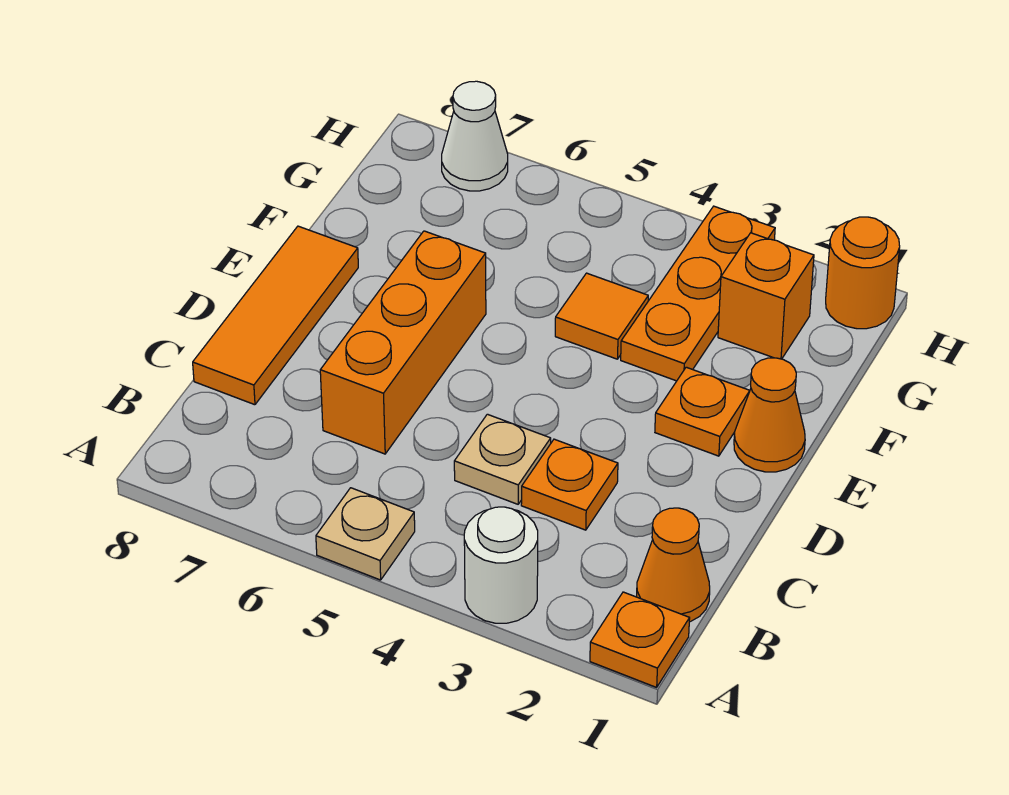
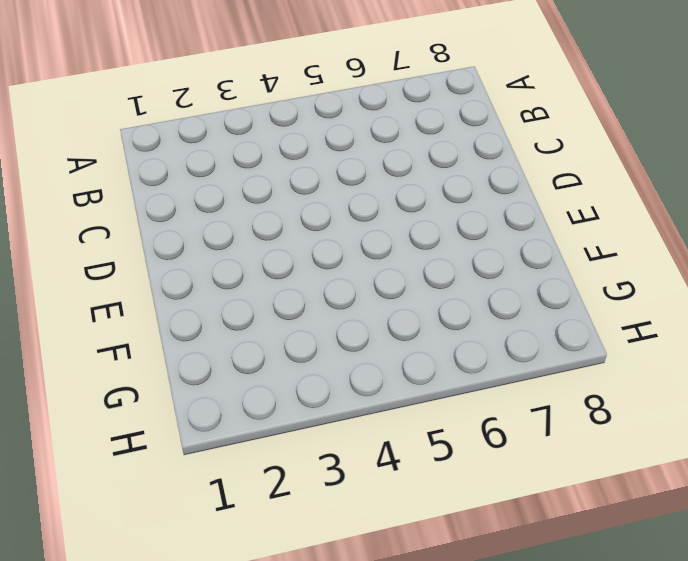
none -> orange 1x1 plate [590,592,690,687]
none -> white 1x1 round brick [464,507,538,623]
none -> tan 1x1 plate [316,488,415,580]

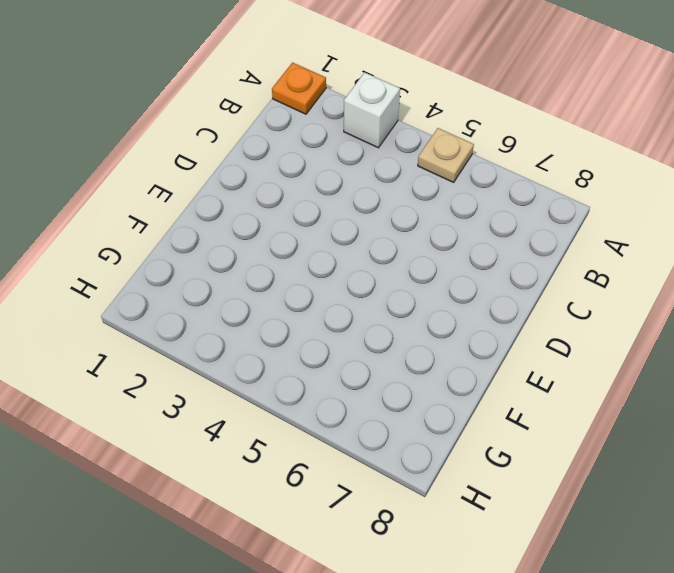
white 1x1 brick [344,72,400,148] -> white 1x1 round brick [464,507,538,623]
none -> orange 1x1 cone [637,508,710,622]
none -> orange 1x1 plate [521,439,618,530]
none -> tan 1x1 plate [454,414,551,504]

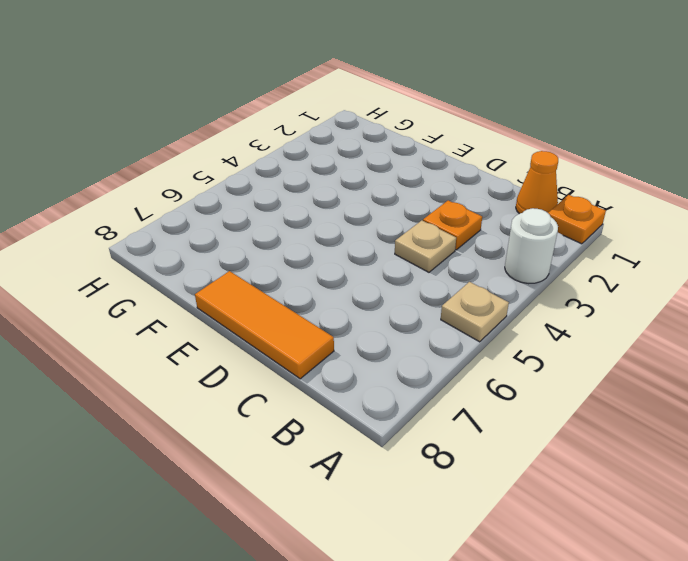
none -> orange 1x3 brick [320,231,486,454]
none -> orange 1x1 cone [734,358,805,472]
none -> orange 1x1 plate [655,367,750,456]

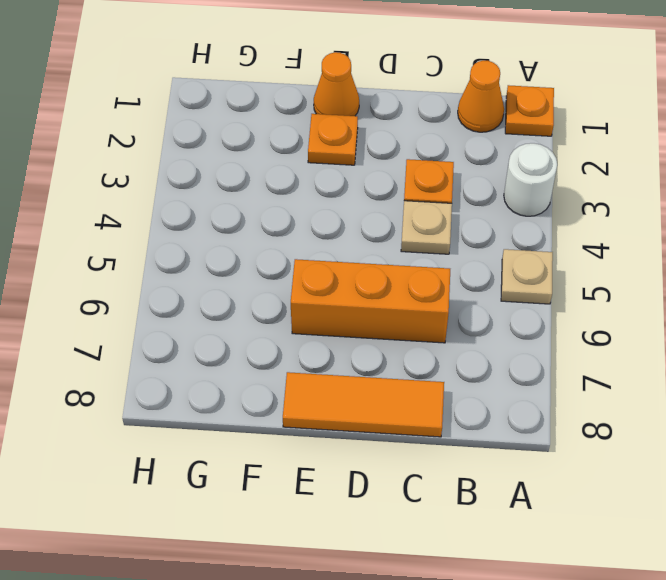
none -> orange 1x3 plate [621,206,775,381]
none -> orange 1x1 tile [555,273,648,359]
none -> orange 1x1 brick [718,233,814,359]

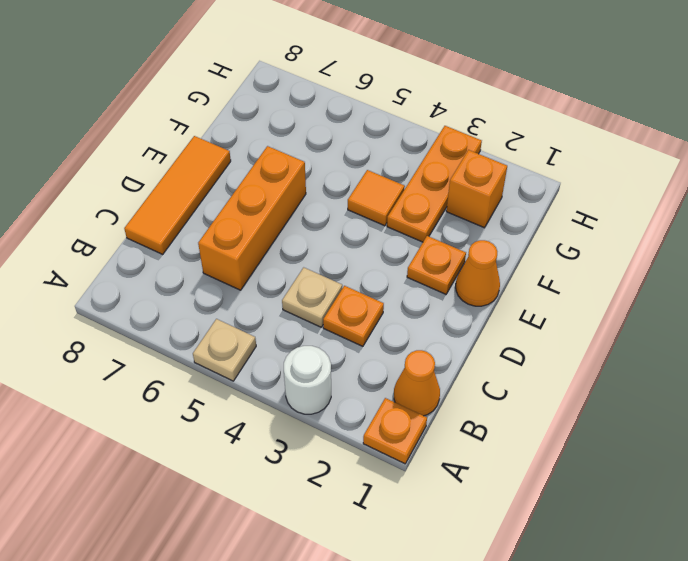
none -> orange 1x1 round brick [826,217,900,329]
none -> white 1x1 cone [442,81,508,191]

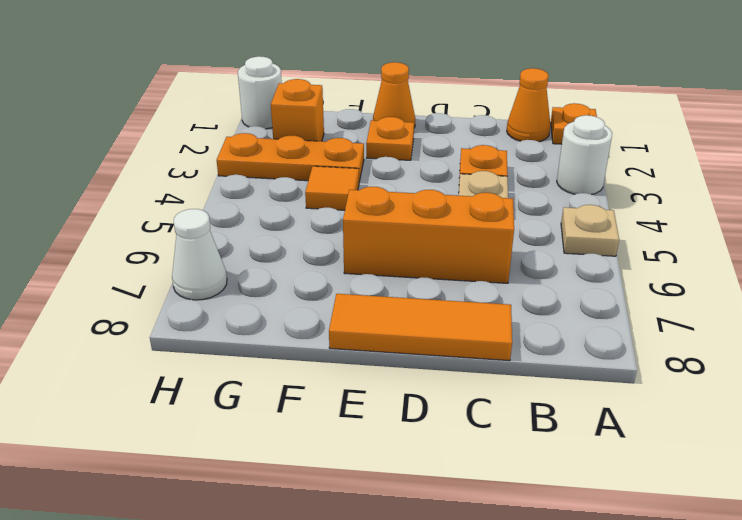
white 1x1 round brick [238,56,282,129] -> orange 1x1 round brick [826,217,900,329]

